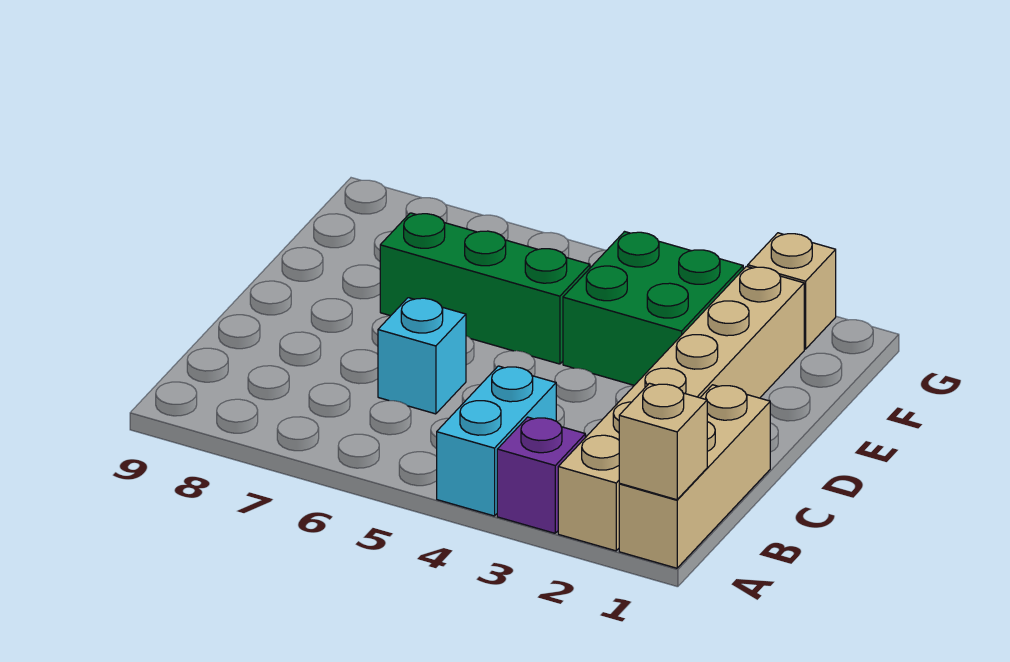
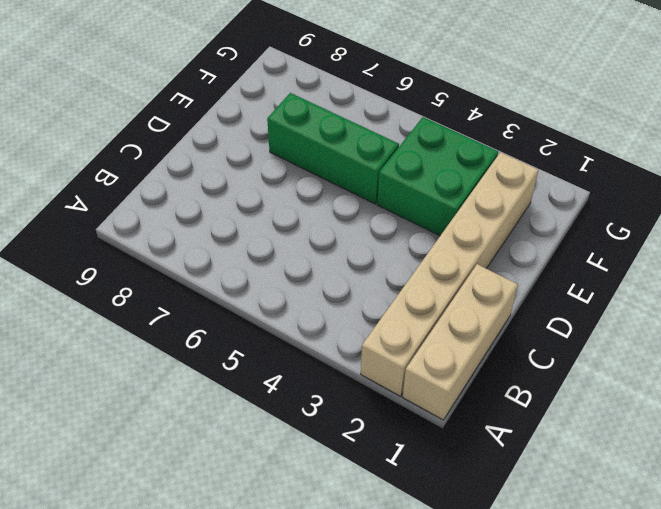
none -> purple 1x1 brick [497,417,585,533]
none -> cyan 1x2 brick [437,366,556,516]

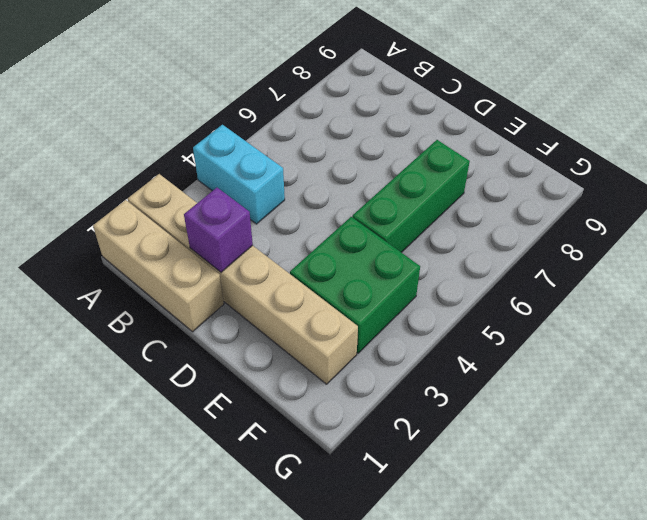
purple 1x1 brick [184,188,253,272] -> purple 1x1 brick moved to [497,417,585,533]
none -> cyan 1x1 brick [378,298,466,414]
none -> tan 1x1 brick [748,233,836,349]

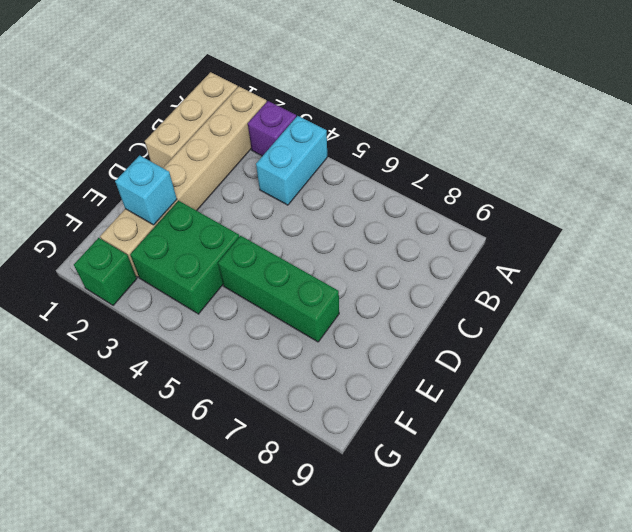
cyan 1x1 brick [115,155,177,225] -> cyan 1x1 brick moved to [378,298,466,414]
green 1x1 brick [74,238,137,305] -> tan 1x1 brick [748,233,836,349]
none -> tan 1x1 brick [619,383,707,500]

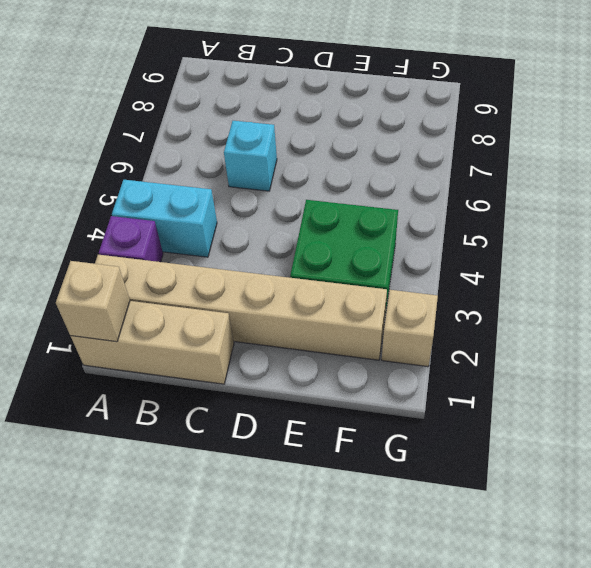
none -> green 1x3 brick [380,213,590,364]

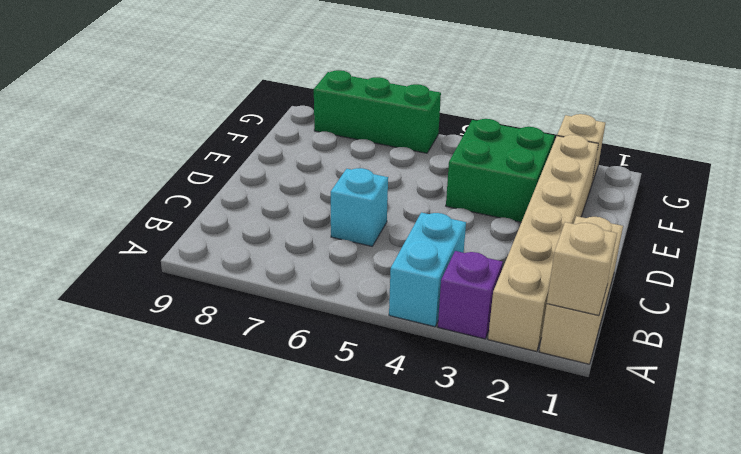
green 1x3 brick [314,70,441,153] -> green 1x3 brick moved to [380,213,590,364]

